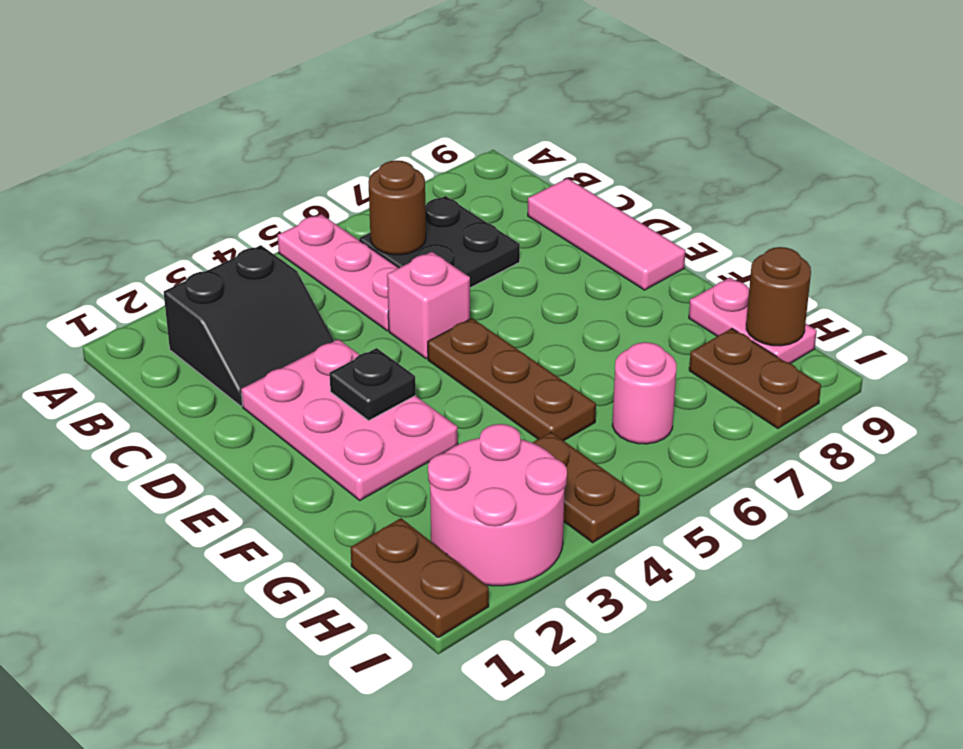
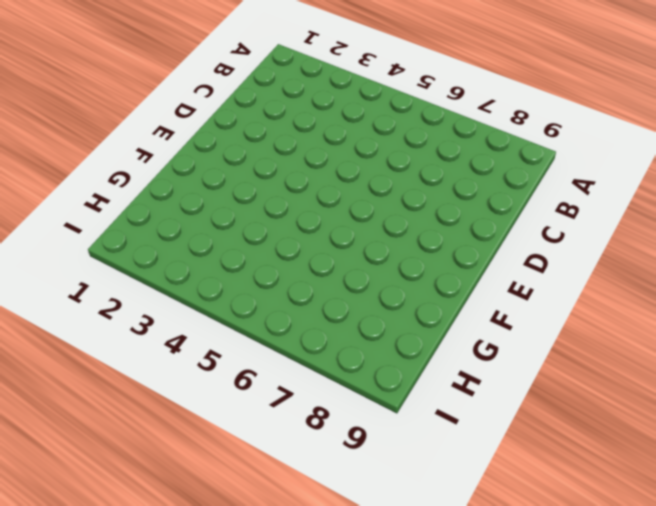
none -> pink 1x3 plate [278,214,399,331]
none -> black 2x2 slope [164,245,334,406]
none -> black 2x2 plate [359,196,520,288]

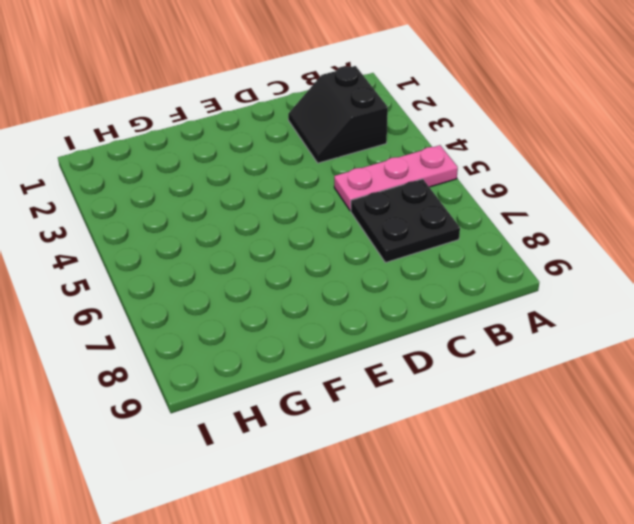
none -> pink 1x3 tile [528,178,686,290]
none -> pink 2x3 plate [241,339,458,500]
none -> pink 1x1 brick [387,252,470,359]

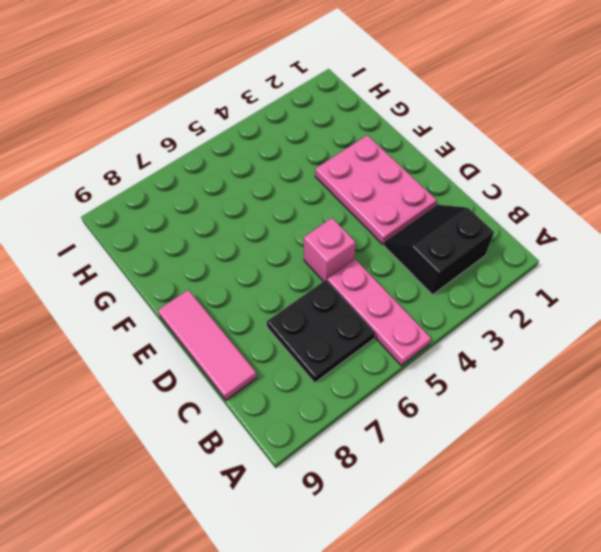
none -> brown 1x3 plate [428,318,596,441]
none -> pink 1x2 plate [689,278,817,363]
none -> brown 1x2 plate [351,518,489,638]

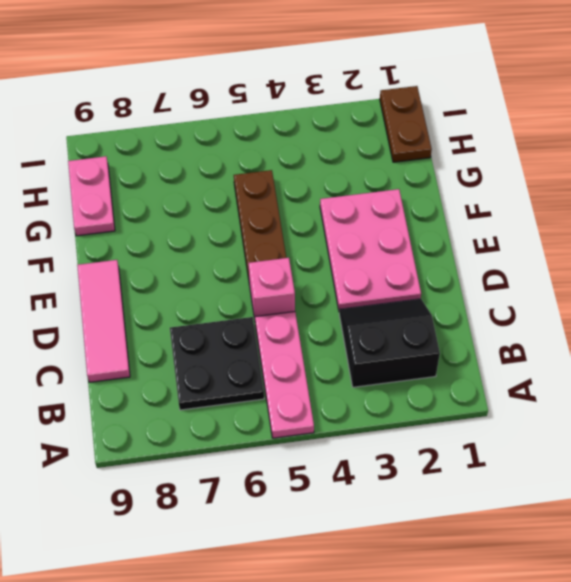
none -> pink 2x2 round brick [428,424,567,586]
none -> brown 1x2 plate [533,432,640,543]
none -> pink 1x1 round brick [612,342,676,444]

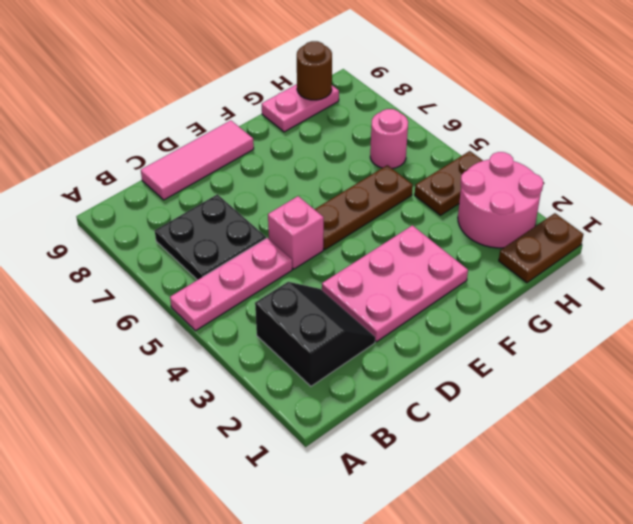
none -> brown 1x2 plate [689,328,821,428]
none -> brown 1x1 round brick [368,161,426,255]
none -> black 1x1 plate [329,348,416,421]

